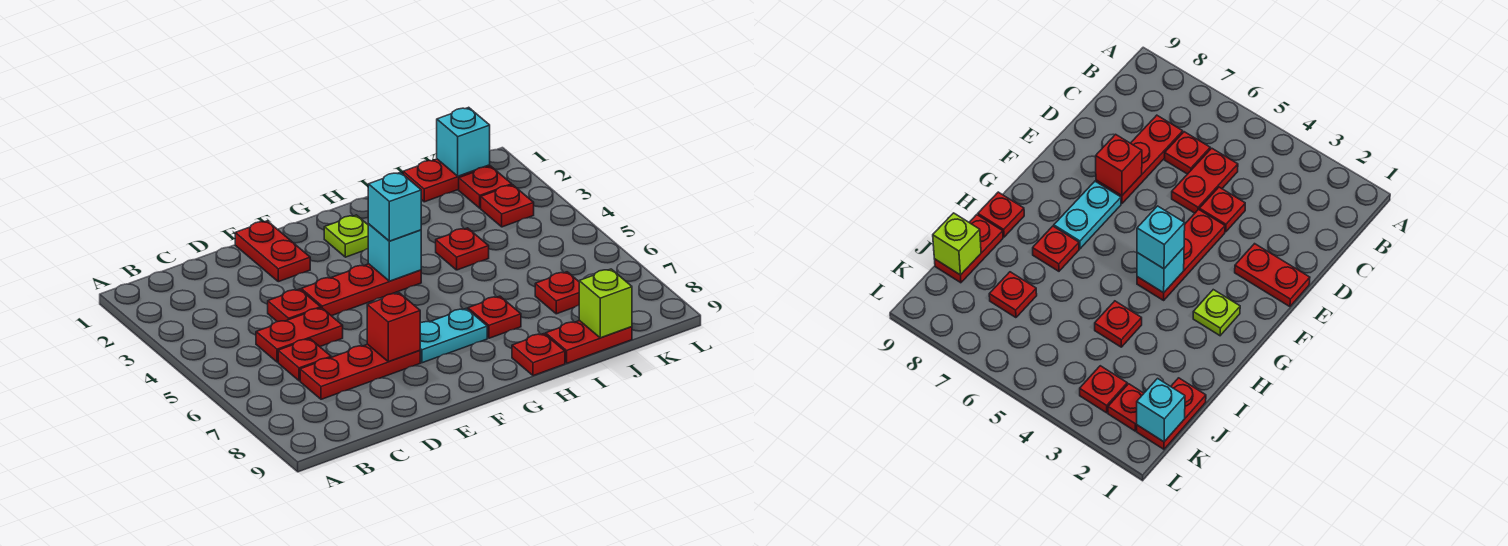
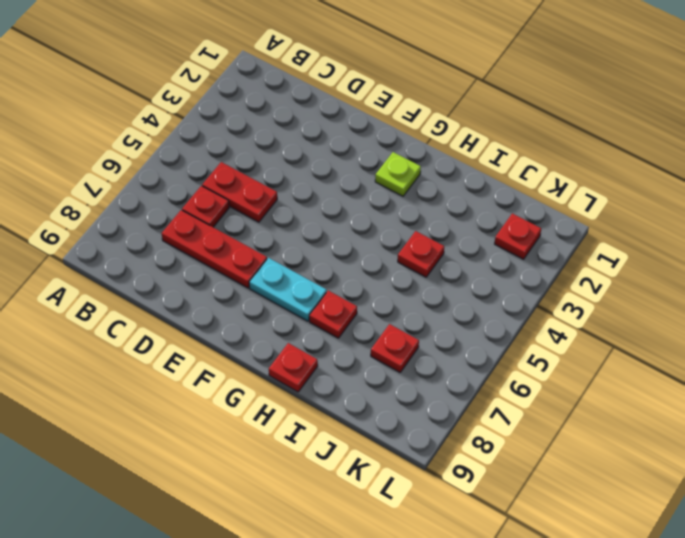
none -> red 1x1 plate [268,289,321,322]
none -> red 1x2 plate [235,221,310,282]
none -> red 1x3 plate [301,264,421,316]

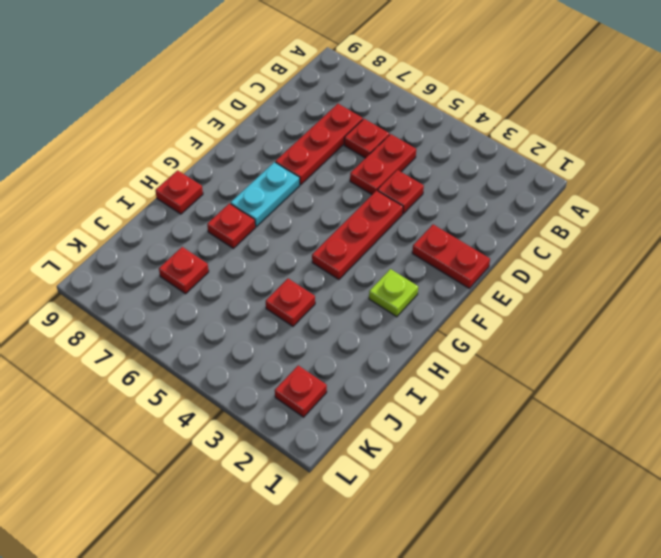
none -> red 1x2 plate [546,321,632,363]
none -> red 1x2 plate [403,159,490,202]
none -> red 1x1 plate [481,185,534,227]

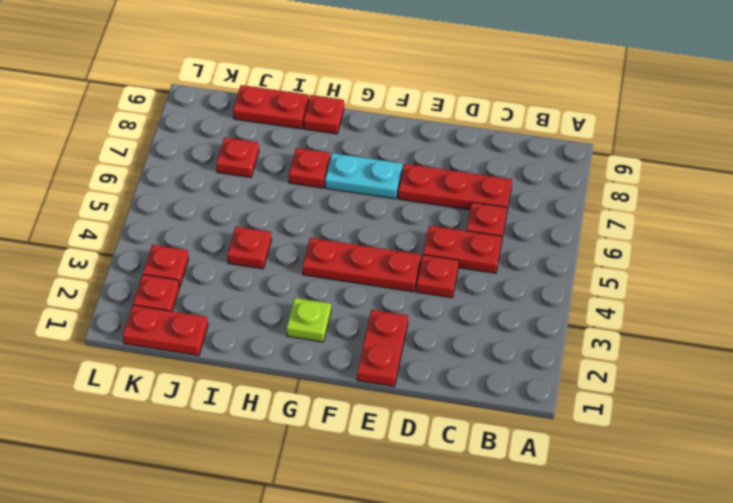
none -> red 1x1 brick [367,293,420,362]
none -> cyan 1x1 brick [368,224,421,281]
none -> lime 1x1 brick [579,269,632,338]

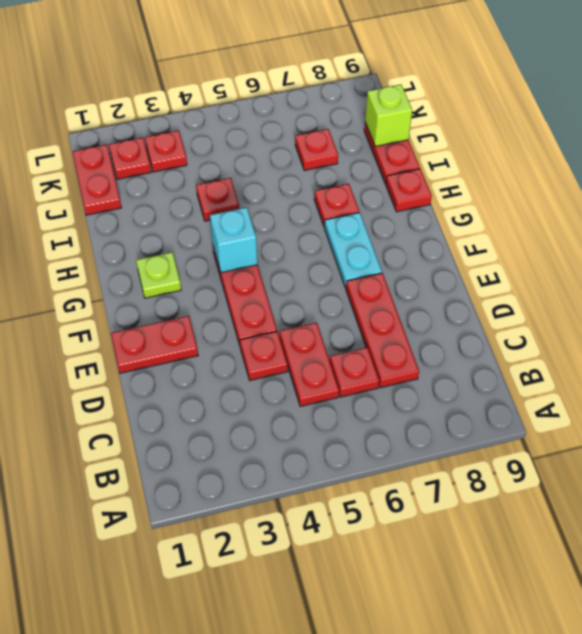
none -> red 1x1 brick [367,293,420,362]
none -> cyan 1x1 brick [437,107,490,176]
none -> cyan 1x1 brick [368,172,421,241]

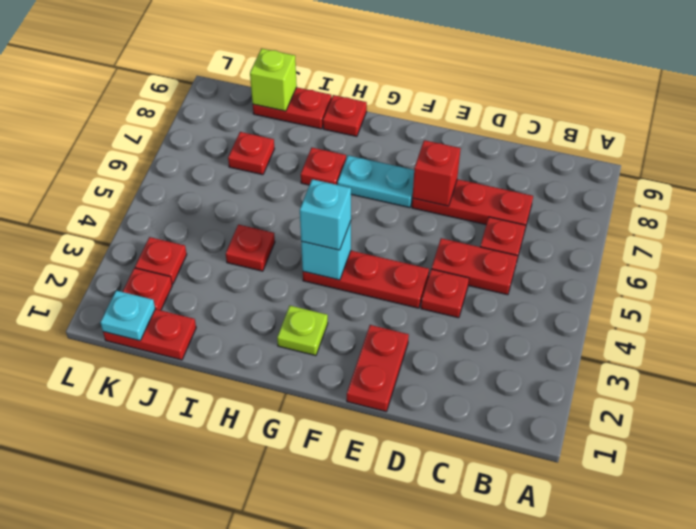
cyan 1x1 plate [100,290,155,341] -> cyan 1x1 brick [437,107,490,176]

